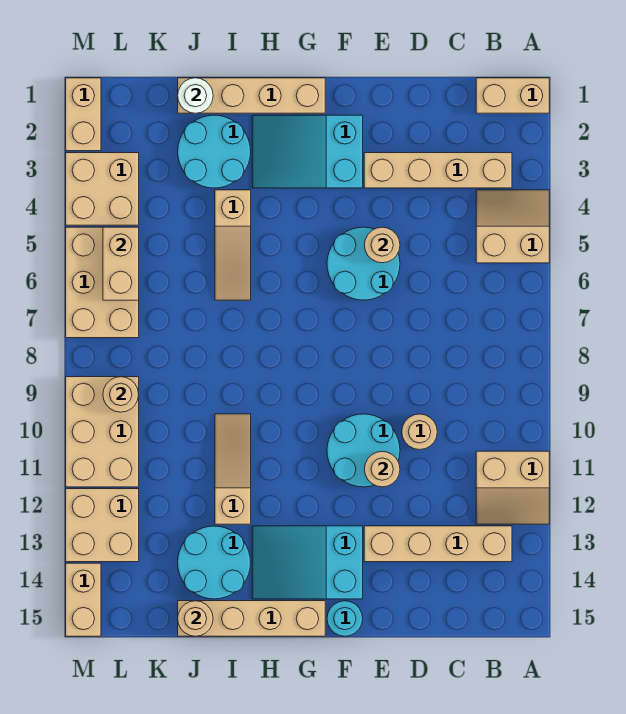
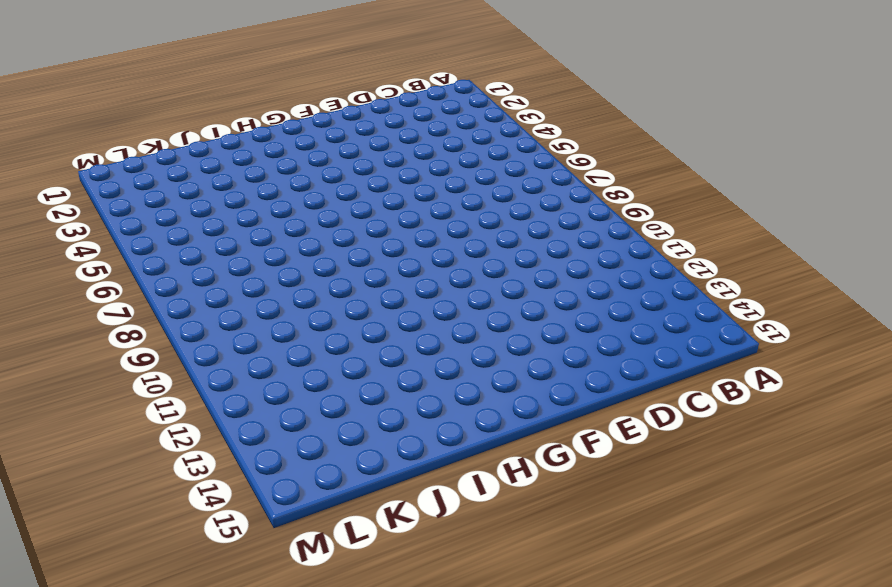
none -> tan 1x2 brick [476,78,549,113]
none -> tan 2x2 slope [476,190,549,263]
none -> tan 2x2 slope [476,451,549,524]

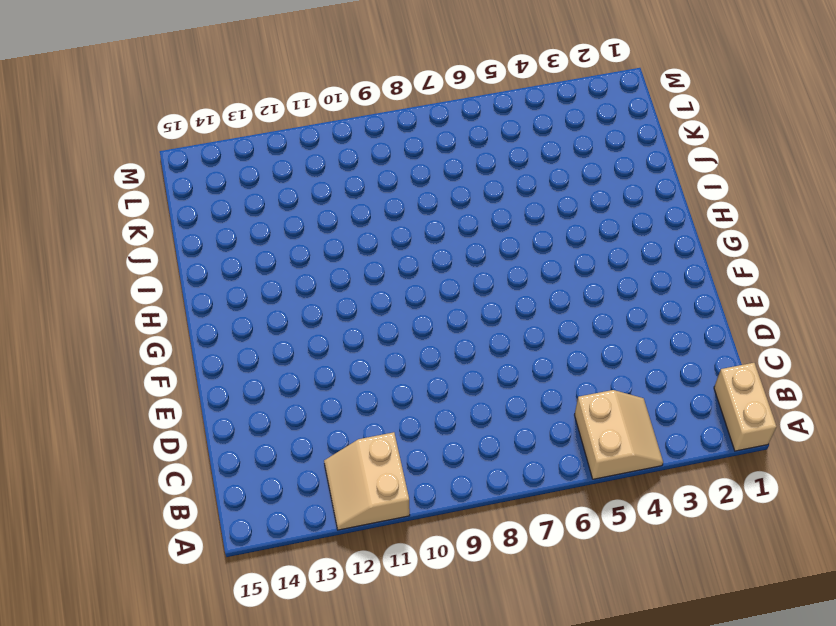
none -> tan 1x4 brick [364,153,512,188]
none -> tan 1x4 brick [364,526,512,562]
none -> tan 1x1 round brick [402,414,437,450]

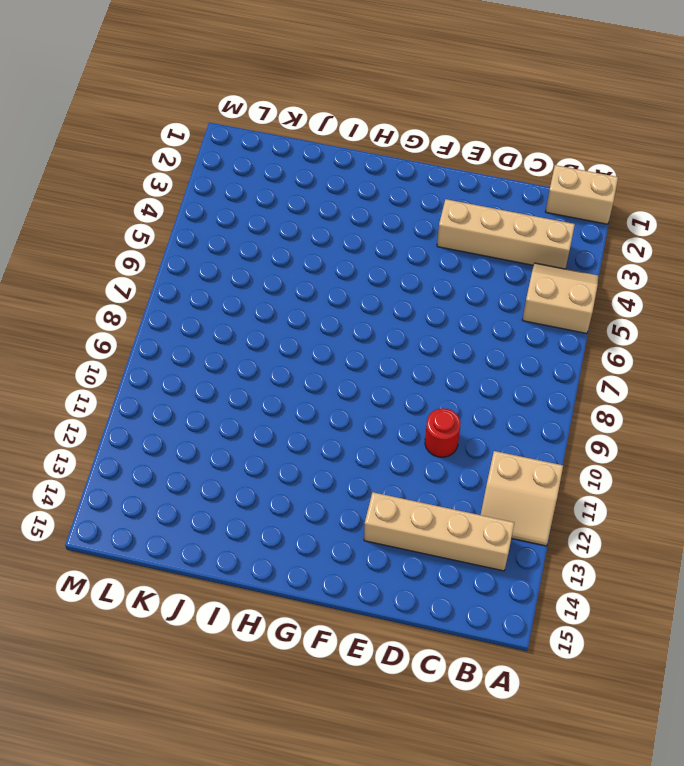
red 1x1 round brick [425,408,461,457] -> tan 1x1 round brick [402,414,437,450]
none -> cyan 2x2 round brick [327,227,400,300]
none -> cyan 2x2 round brick [327,414,400,487]
none -> cyan 2x3 slope [252,115,363,188]

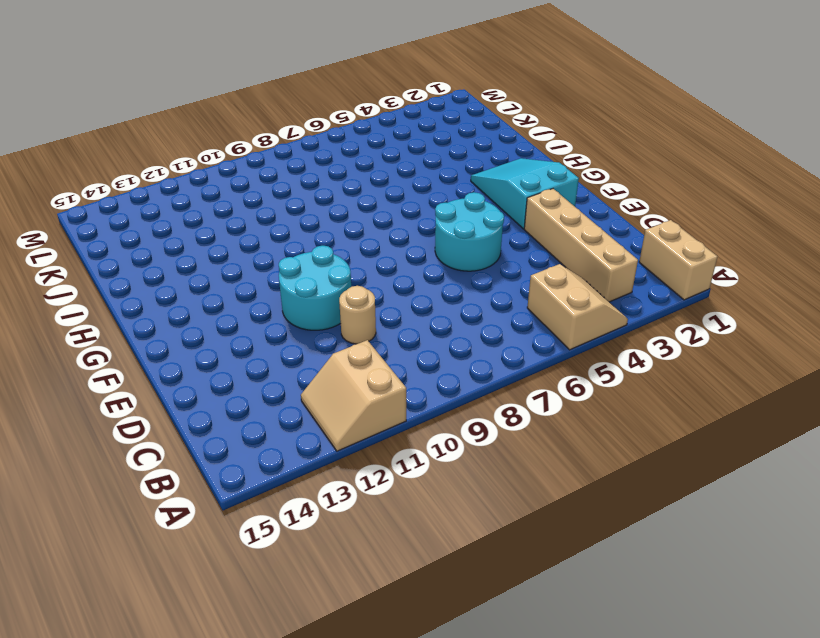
none -> tan 1x4 brick [364,526,512,562]
none -> cyan 2x3 slope [252,526,363,599]
none -> cyan 1x1 round brick [327,601,363,636]

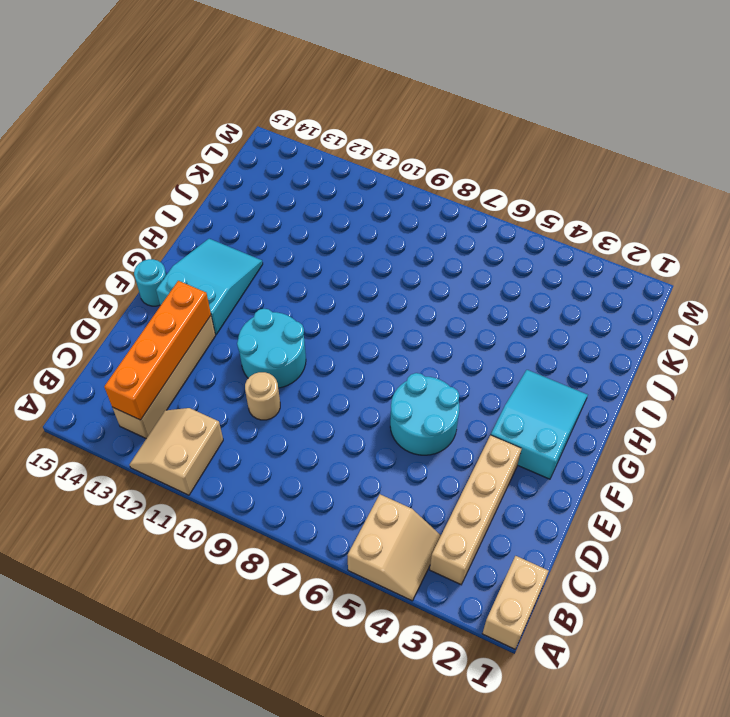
orange 1x4 brick [104,281,211,420] -> none
none -> tan 1x4 brick [178,78,325,113]
none -> tan 1x4 brick [178,601,325,636]
none -> cyan 2x2 round brick [178,115,251,188]

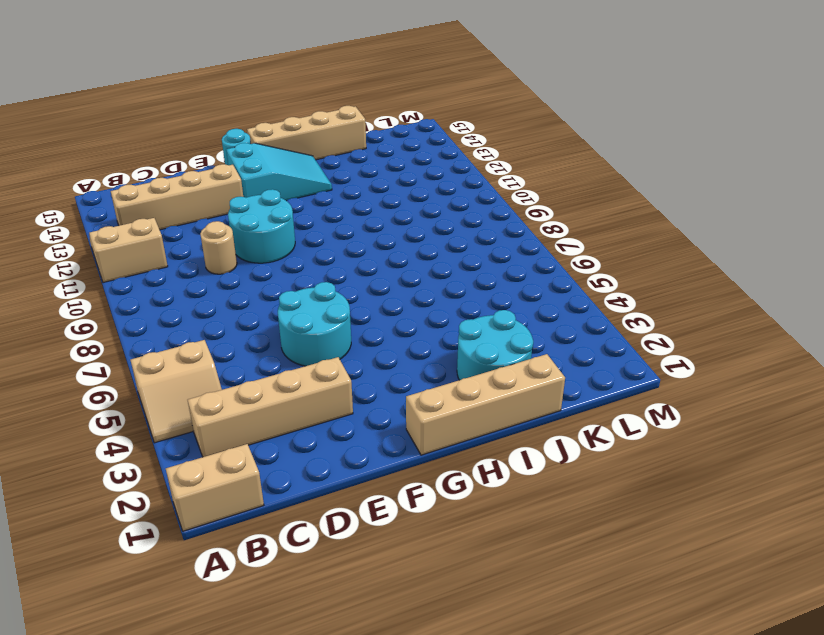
none -> cyan 2x3 slope [252,115,363,188]
none -> tan 1x3 slope [215,190,251,300]
none -> tan 1x3 slope [215,414,251,524]

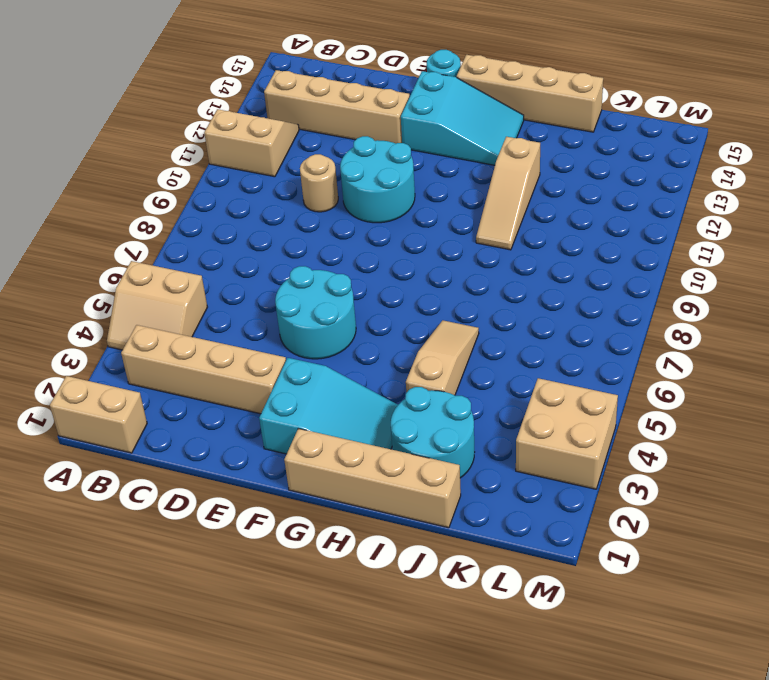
none -> cyan 2x2 round brick [178,526,251,599]
none -> tan 2x3 brick [66,227,139,338]
none -> tan 2x3 brick [66,377,139,487]

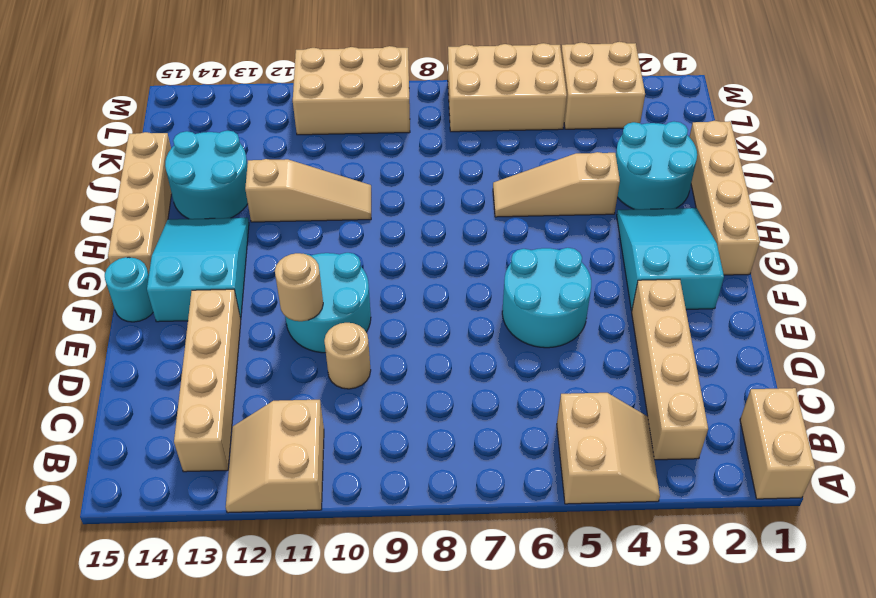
none -> tan 2x2 brick [66,489,139,562]
none -> tan 1x2 brick [66,78,101,151]
none -> tan 1x2 brick [66,563,101,636]

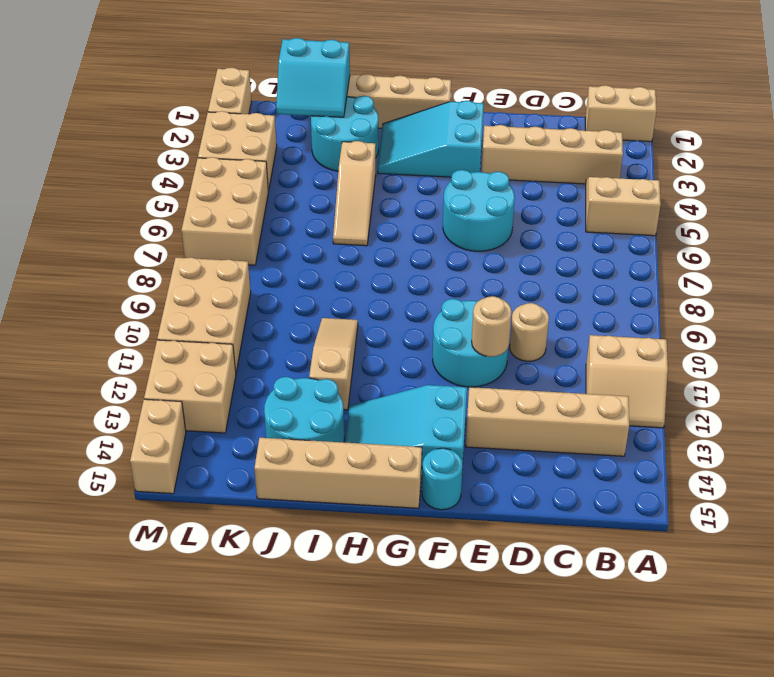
cyan 2x2 slope [276,38,350,117] -> white 1x1 round brick [178,78,213,113]
none -> tan 1x1 round brick [365,227,400,263]
none -> tan 1x1 round brick [178,601,213,636]
none -> tan 1x2 brick [103,227,139,300]

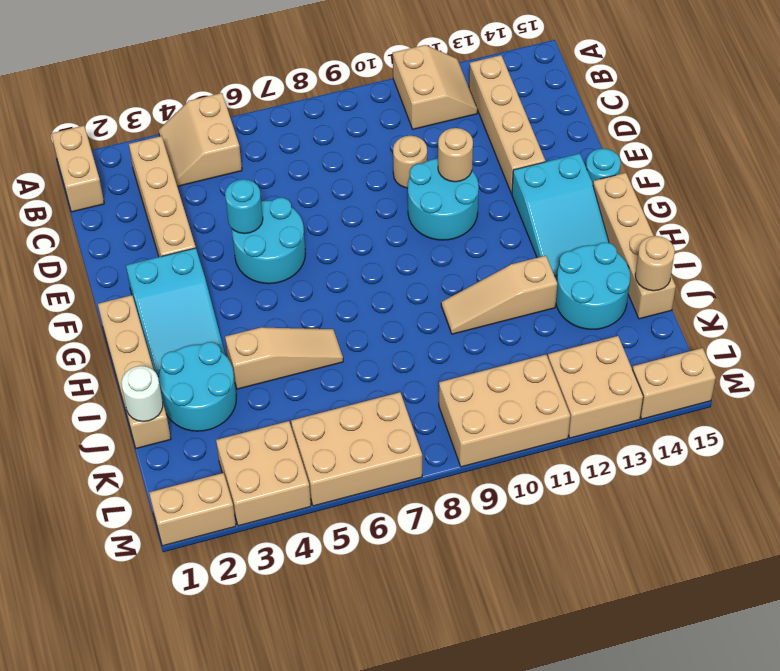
cyan 1x1 round brick [225,179,263,234] -> tan 1x1 round brick [365,227,400,263]
none -> tan 1x2 brick [103,227,139,300]
none -> tan 1x1 round brick [103,377,139,412]

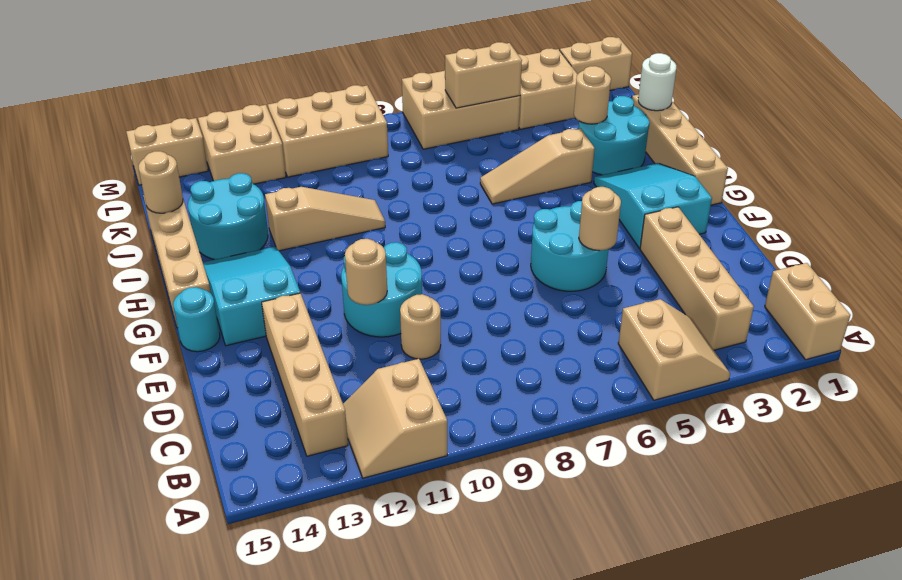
tan 1x1 round brick [574,66,611,124] -> tan 1x1 round brick moved to [103,377,139,412]

